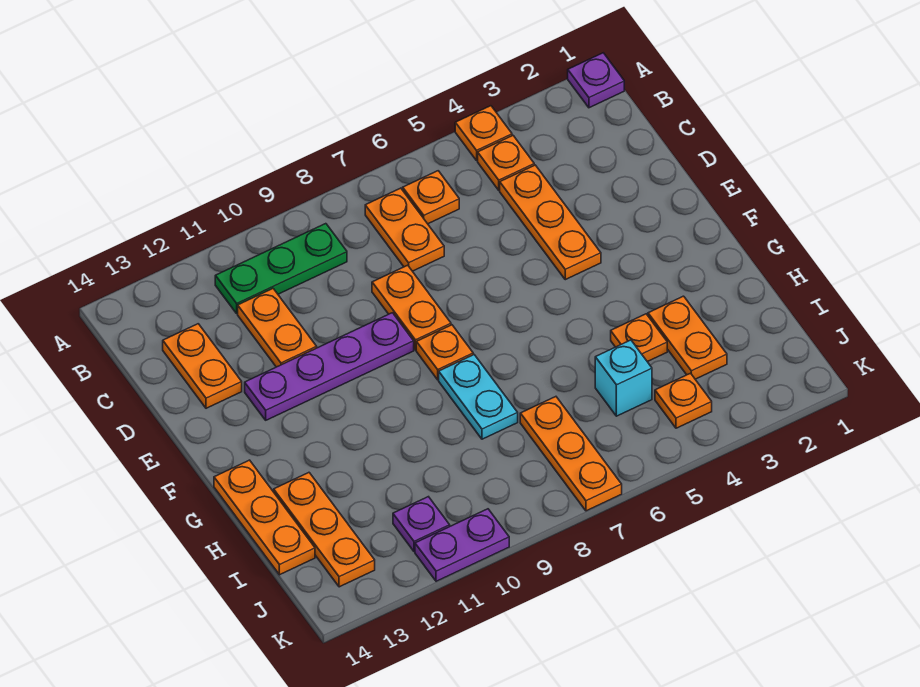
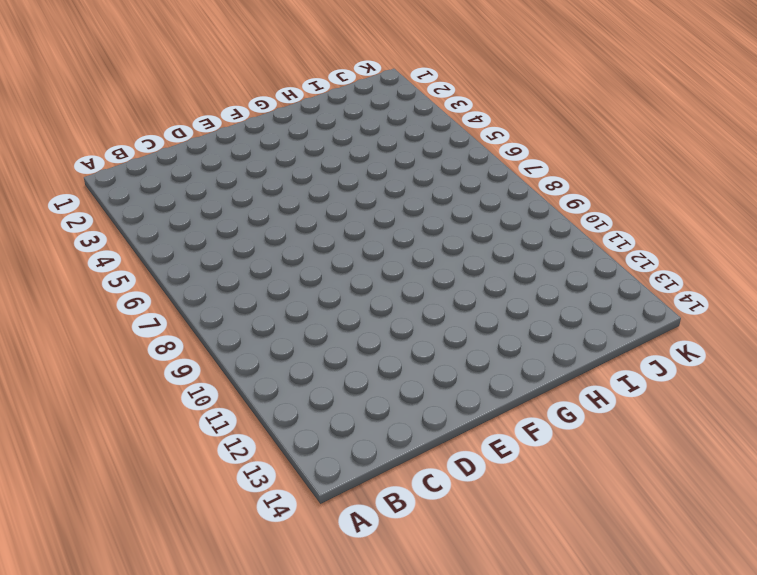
none -> purple 1x1 plate [568,53,624,108]
none -> orange 1x1 plate [455,106,512,160]
none -> orange 1x1 plate [478,136,534,190]

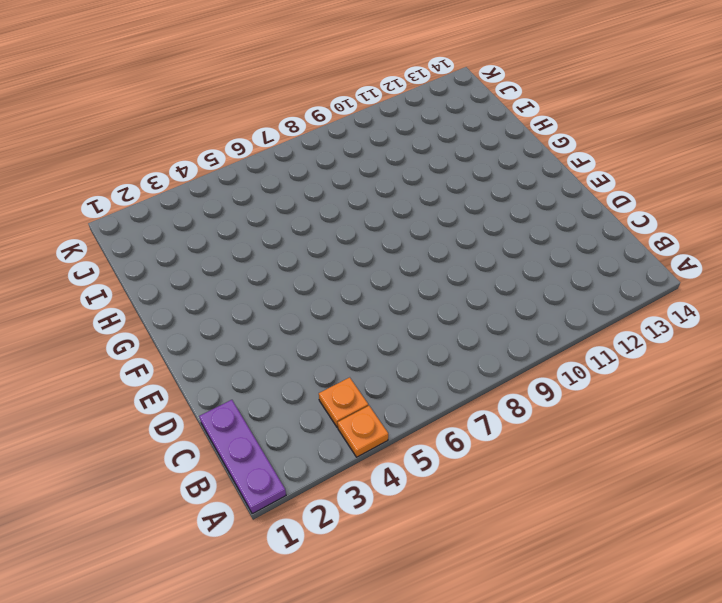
purple 1x3 plate [199,400,286,514] -> purple 1x1 plate [568,53,624,108]
none -> orange 1x1 plate [403,171,459,224]
none -> orange 1x2 plate [365,188,444,271]
none -> green 1x3 plate [215,224,347,313]

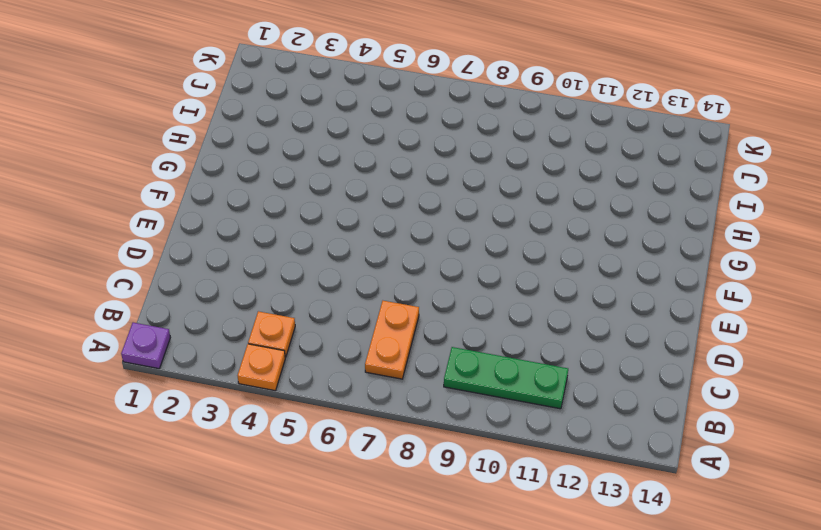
none -> orange 1x1 plate [403,171,459,224]
none -> orange 1x3 plate [500,165,601,280]
none -> orange 1x2 plate [238,289,317,367]

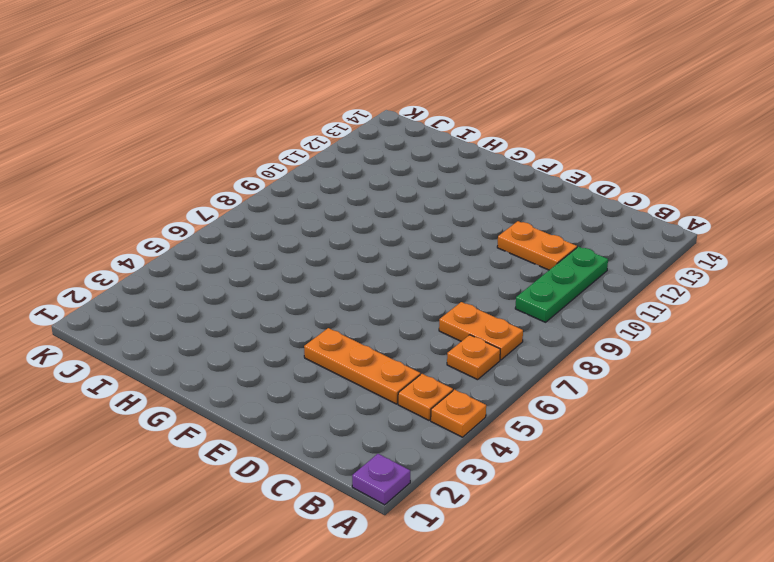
none -> orange 1x2 plate [163,324,242,408]
none -> orange 1x2 plate [372,265,451,350]
none -> purple 1x4 plate [245,313,414,420]

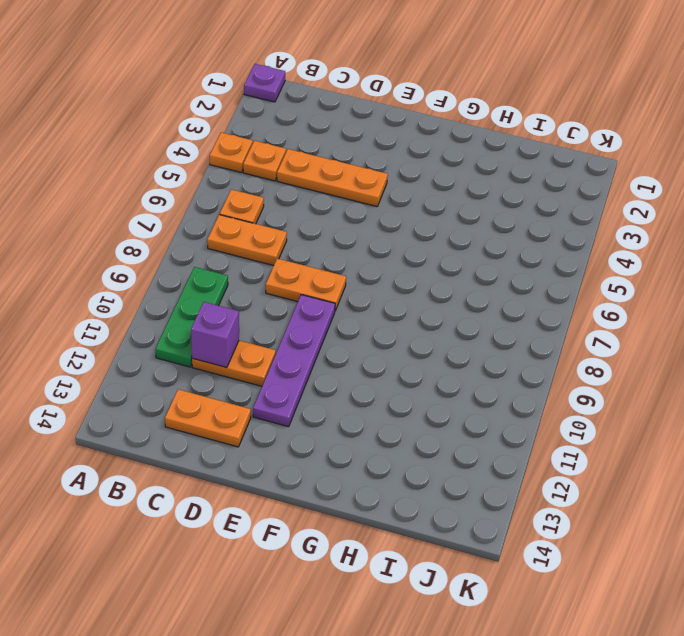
purple 1x1 brick [191,302,239,368] -> none
none -> orange 1x1 plate [416,325,473,380]
none -> cyan 1x2 plate [439,355,518,439]
none -> orange 1x3 plate [214,460,315,575]

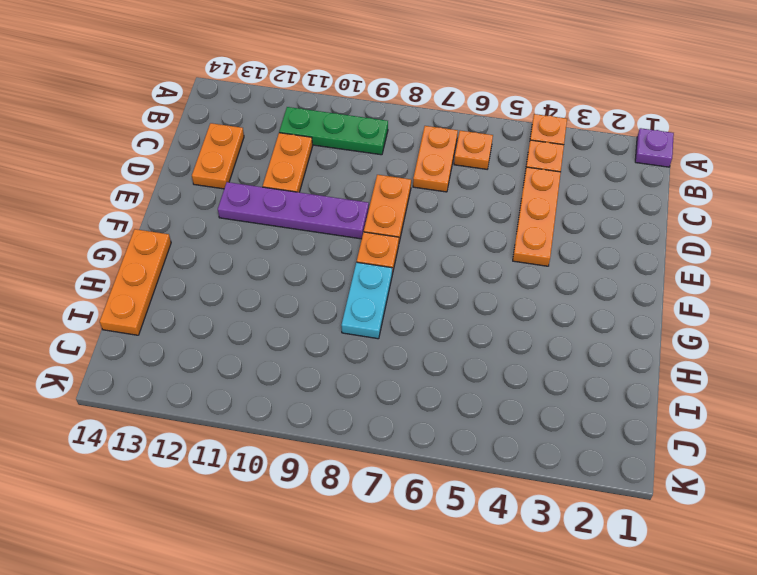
none -> orange 1x2 plate [648,296,727,379]
none -> orange 1x1 plate [611,314,667,362]
none -> orange 1x3 plate [274,473,375,587]

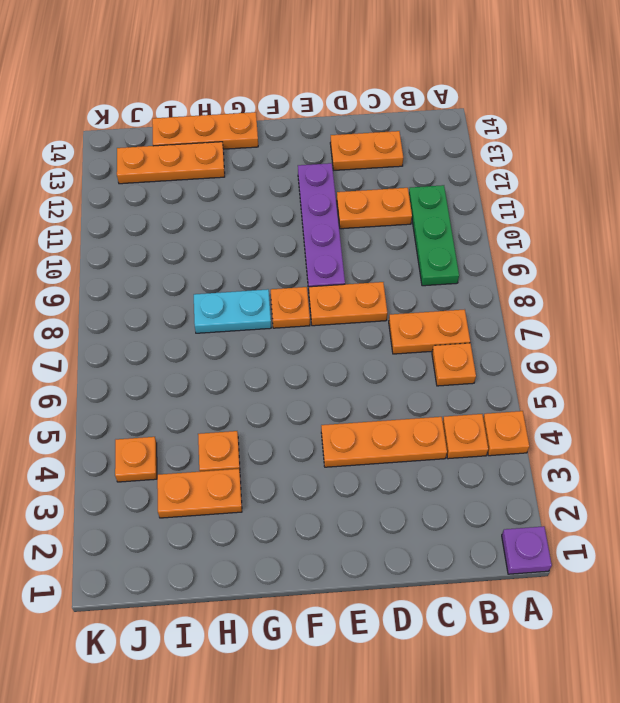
none -> cyan 1x1 brick [595,340,652,416]
none -> orange 1x3 plate [520,397,622,511]
none -> purple 1x1 plate [393,497,450,552]

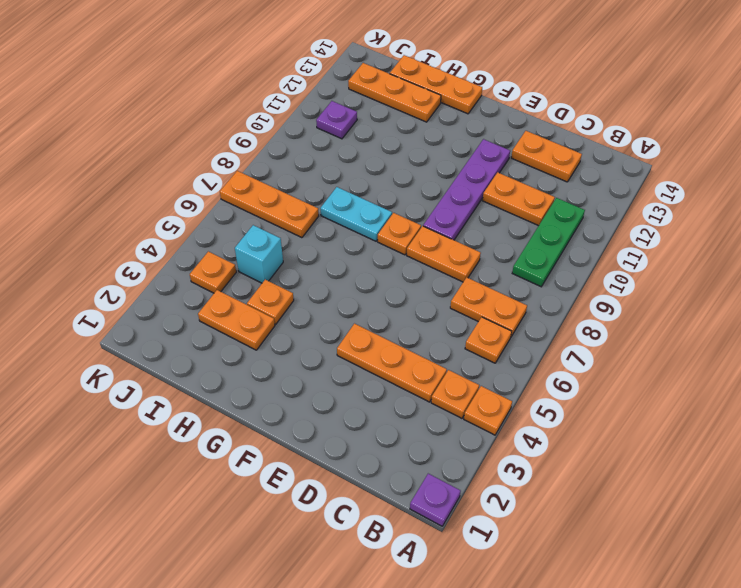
none -> purple 1x2 plate [415,509,509,581]

